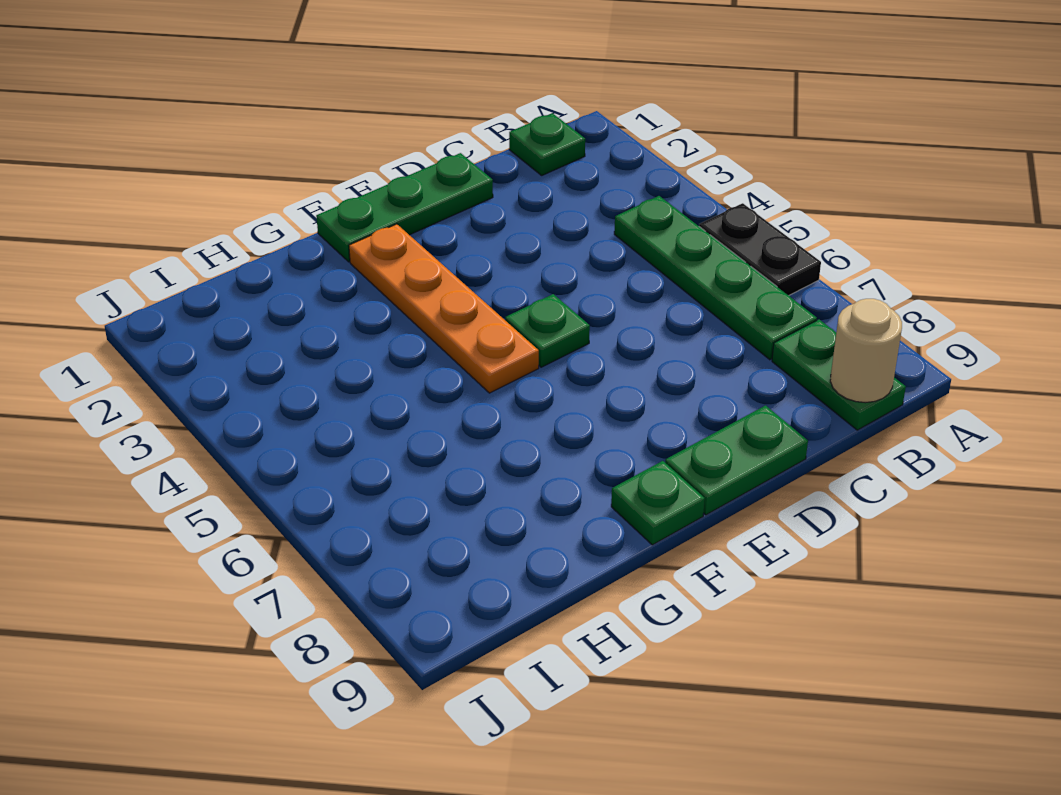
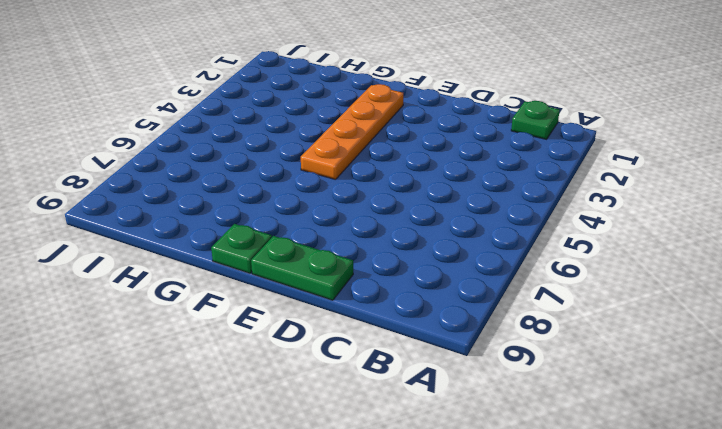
none -> black 1x2 plate [699,203,821,295]
none -> green 1x4 plate [614,196,817,360]

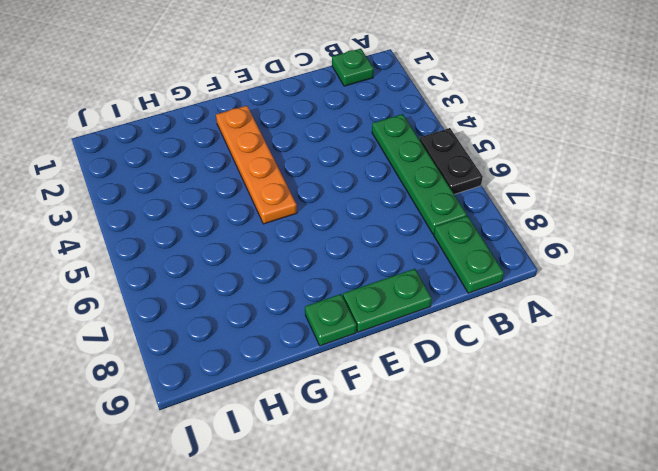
none -> green 1x3 plate [316,153,493,262]
none -> green 1x1 plate [505,294,590,367]

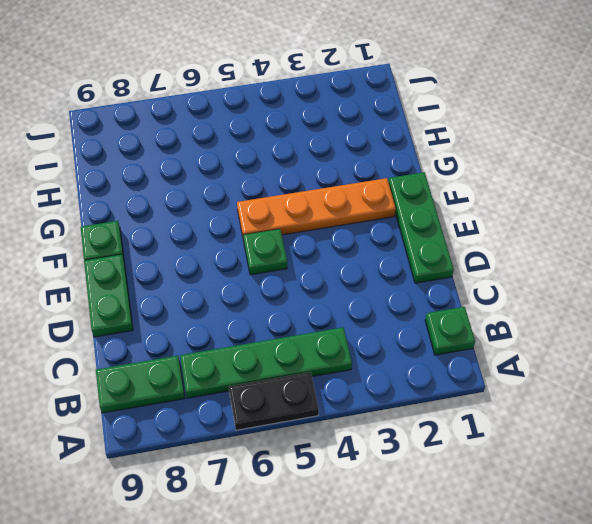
none -> tan 1x1 round brick [830,299,902,403]

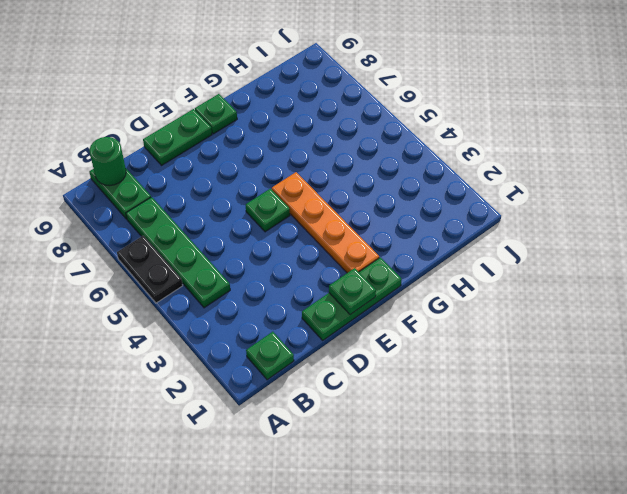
green 1x1 round brick [90,137,126,186] -> tan 1x1 round brick [830,299,902,403]
green 1x1 plate [329,268,376,315] -> none

